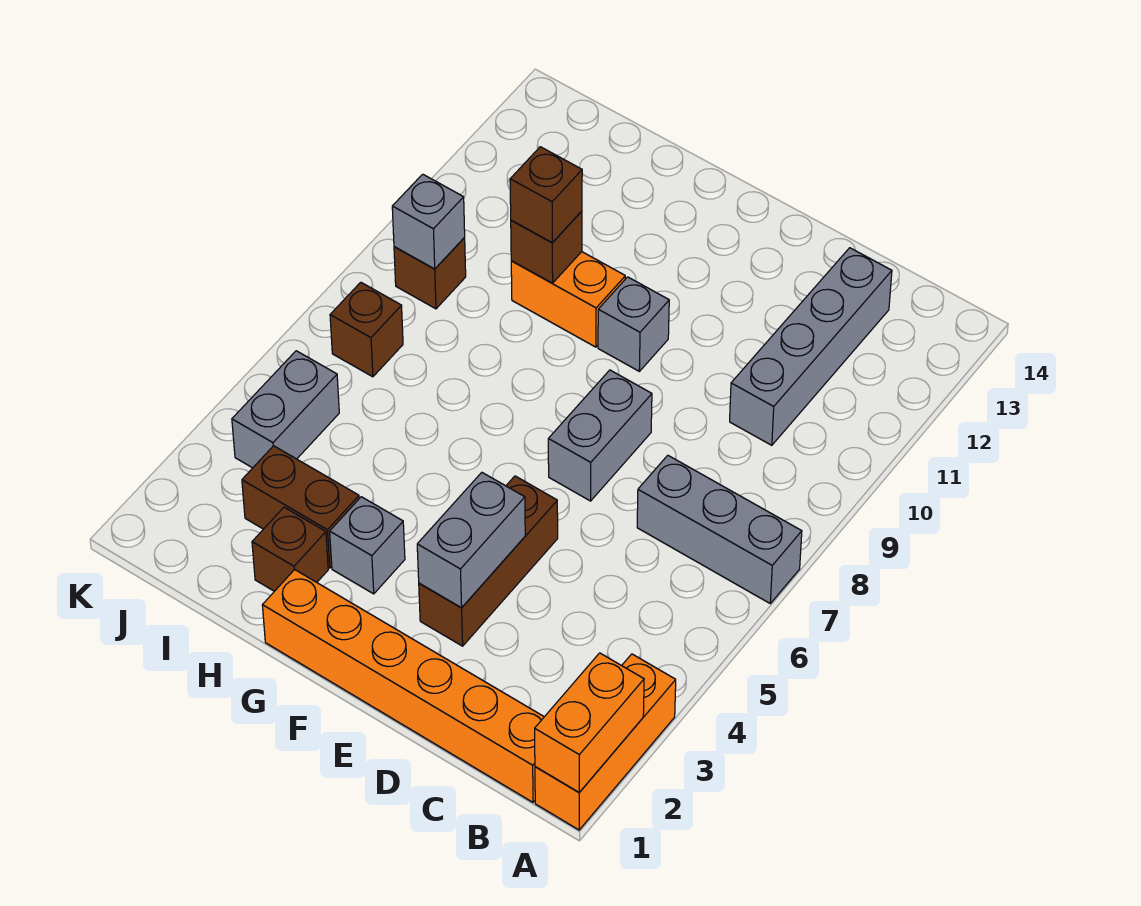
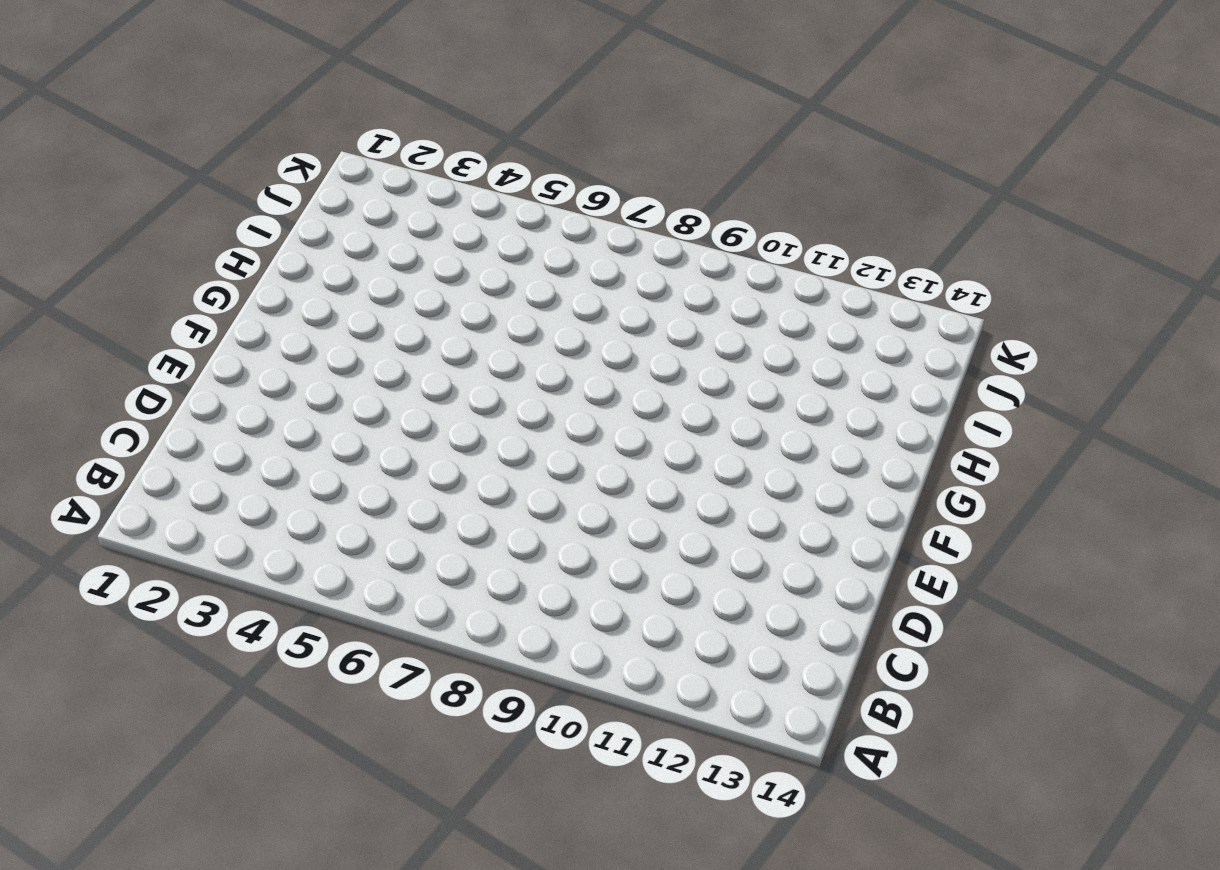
none -> orange 1x3 brick [535,654,676,830]
none -> grey 1x3 brick [637,455,802,603]
none -> orange 1x6 brick [262,570,544,802]

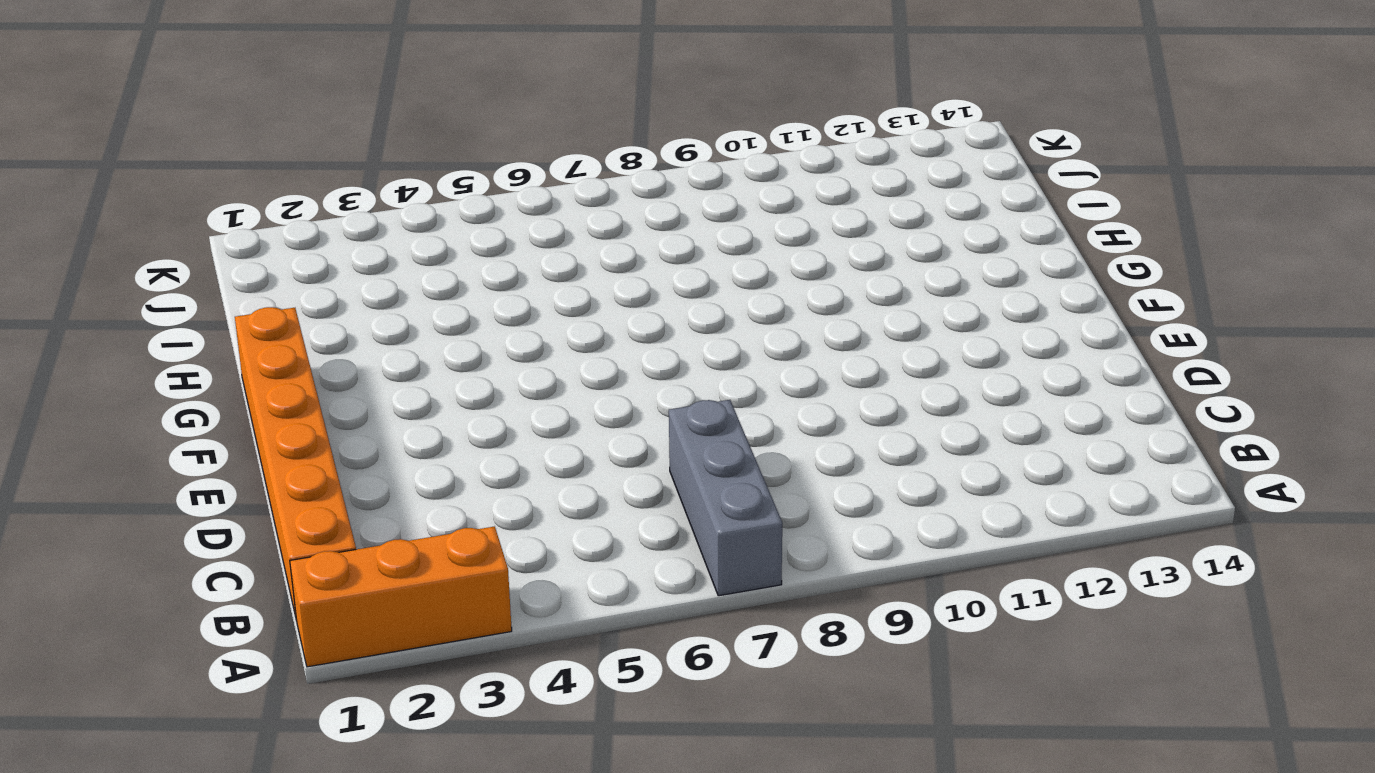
none -> grey 1x4 brick [730,248,892,445]
none -> brown 1x3 brick [419,476,558,646]
none -> grey 1x2 brick [548,370,652,501]

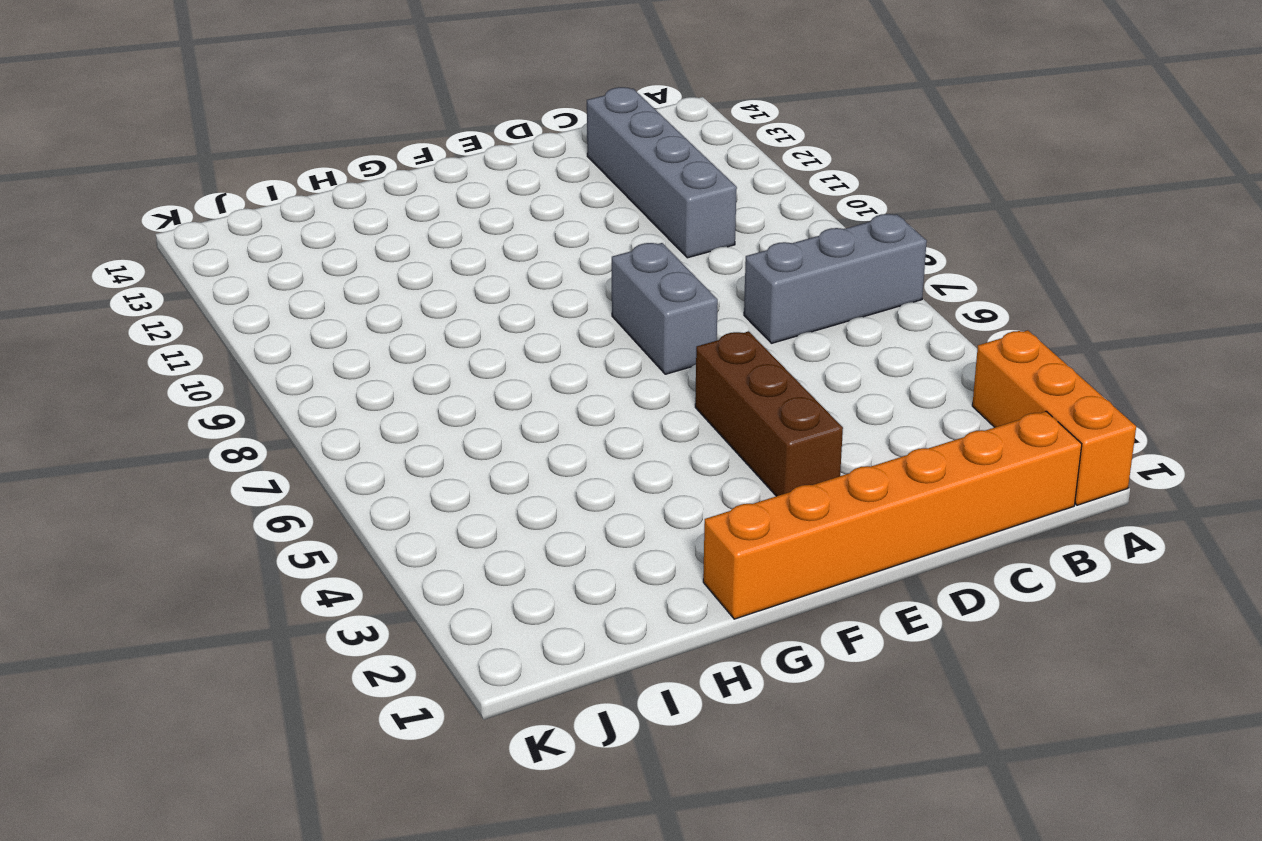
none -> grey 1x1 brick [598,277,669,371]
none -> grey 1x1 brick [330,497,405,594]
none -> orange 1x2 brick [511,252,625,347]

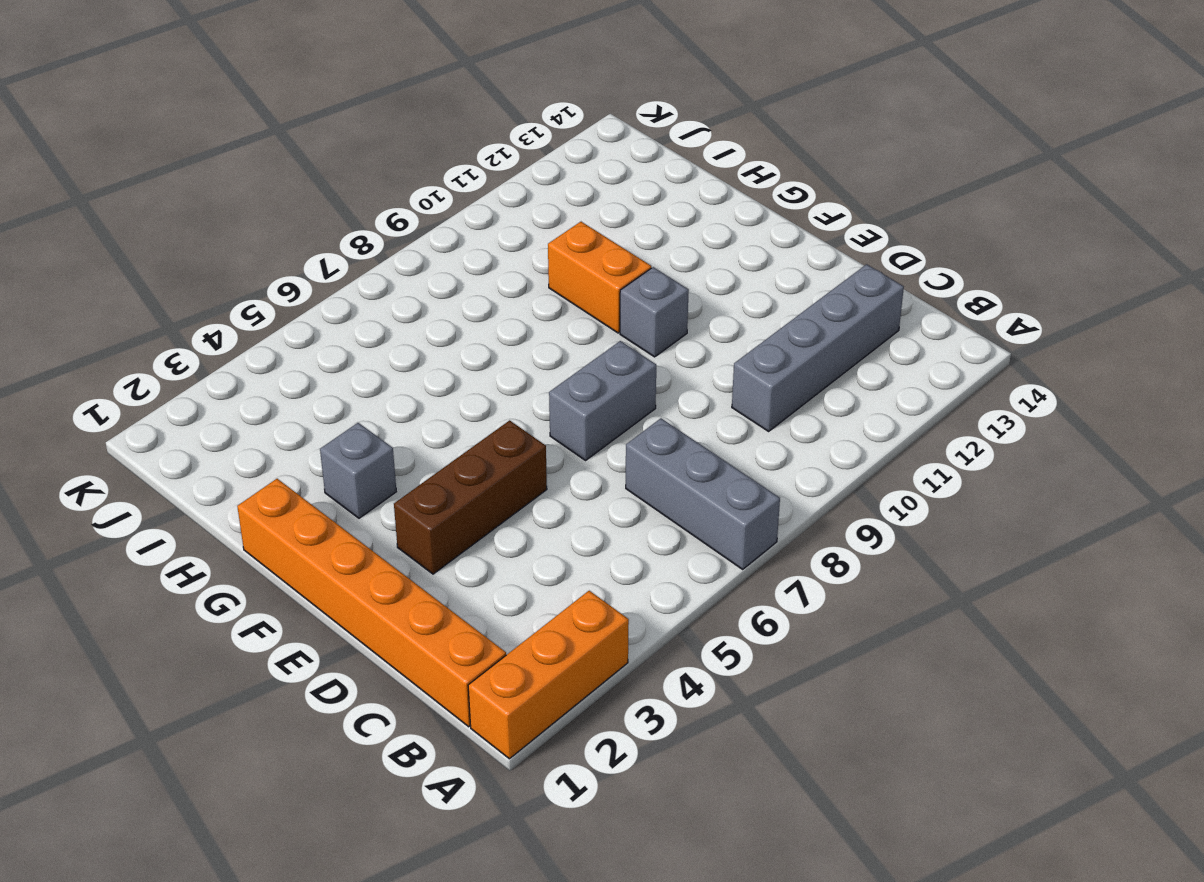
none -> brown 1x1 brick [252,507,328,591]
none -> brown 1x2 brick [242,446,359,568]
none -> grey 1x2 brick [232,351,339,468]

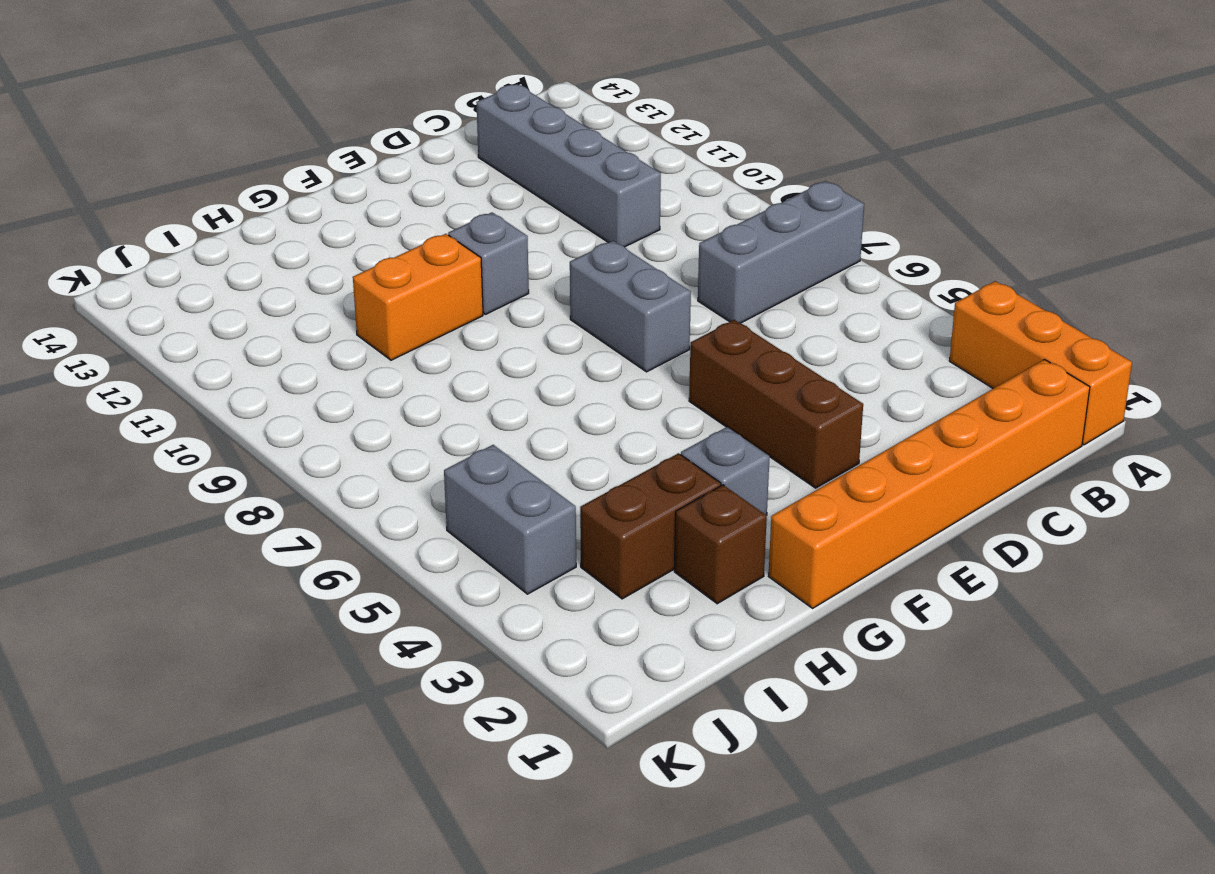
none -> brown 1x1 brick [330,282,403,377]
none -> brown 1x1 brick [394,238,466,309]
none -> orange 1x2 brick [535,653,644,792]

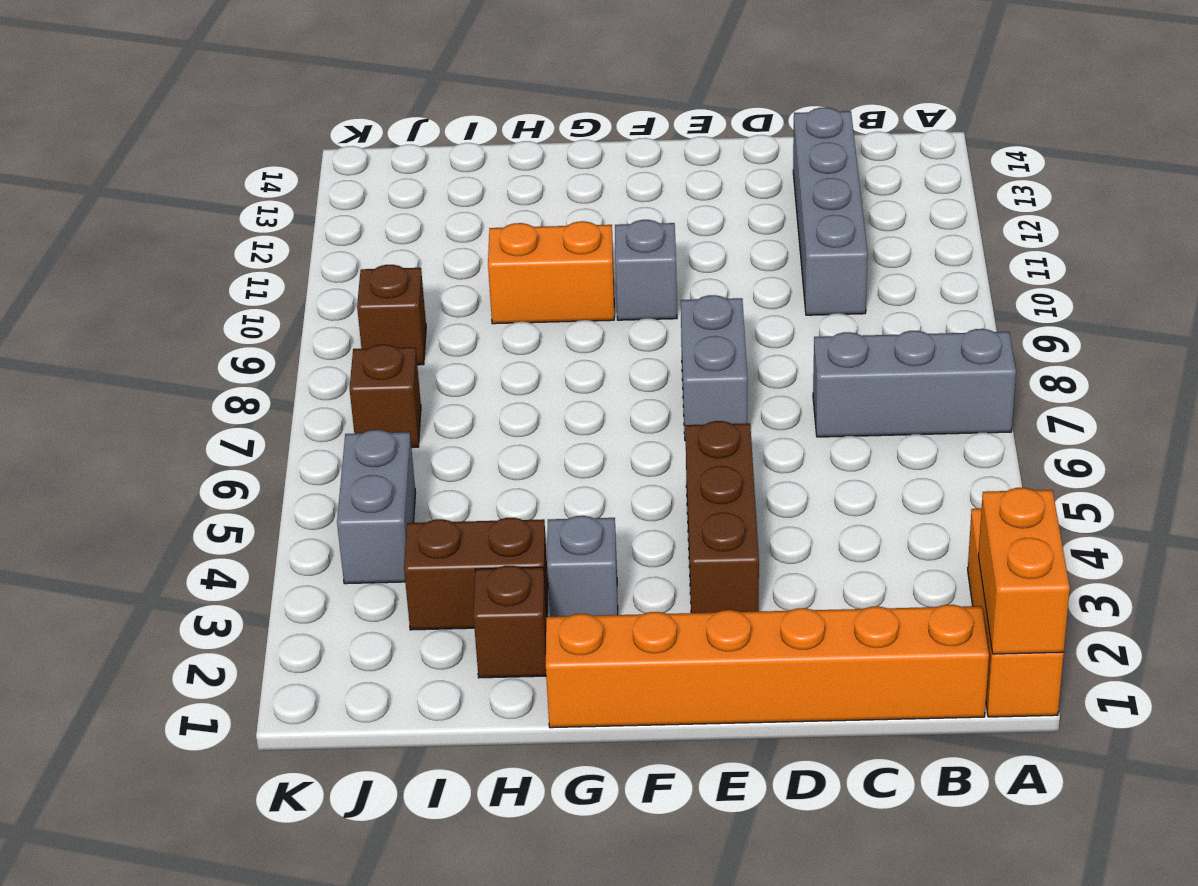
none -> grey 1x2 brick [417,473,525,608]
none -> brown 1x1 brick [511,211,582,283]
none -> grey 1x1 brick [392,174,465,269]

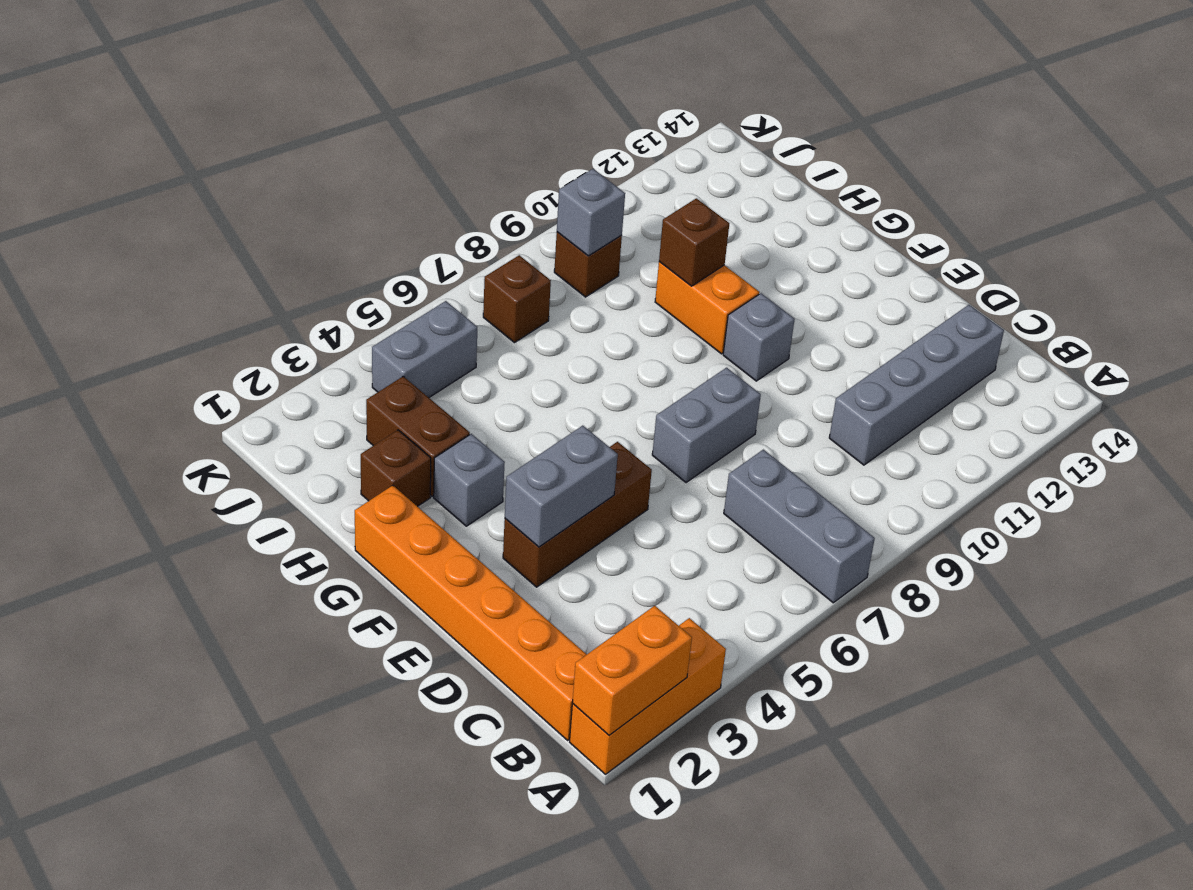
none -> brown 1x1 brick [510,147,582,243]

